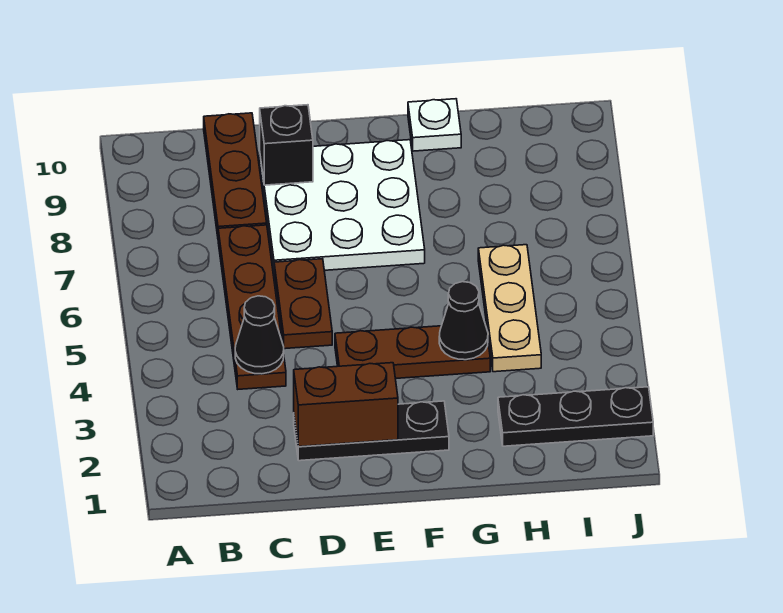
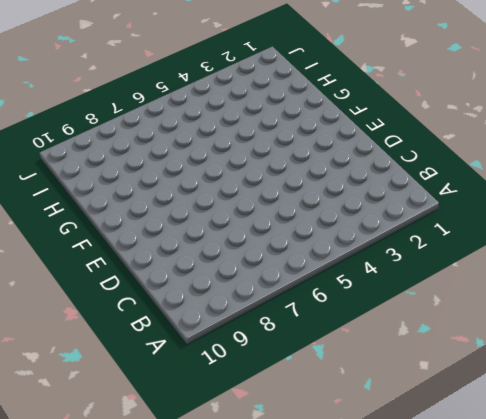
none -> brown 1x4 plate [218,225,286,389]
none -> brown 1x3 plate [204,113,267,236]
none -> black 1x3 plate [294,401,449,461]

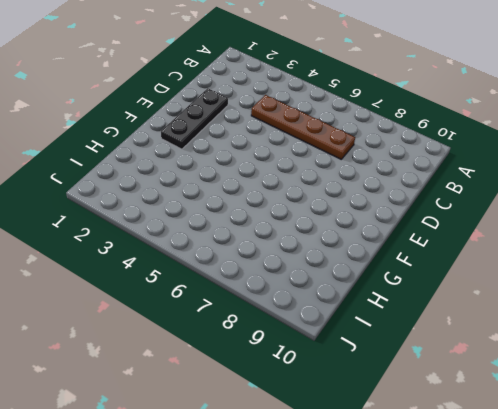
none -> brown 1x3 plate [204,113,267,236]
none -> brown 1x2 plate [274,259,332,349]
none -> white 3x3 plate [260,140,425,270]

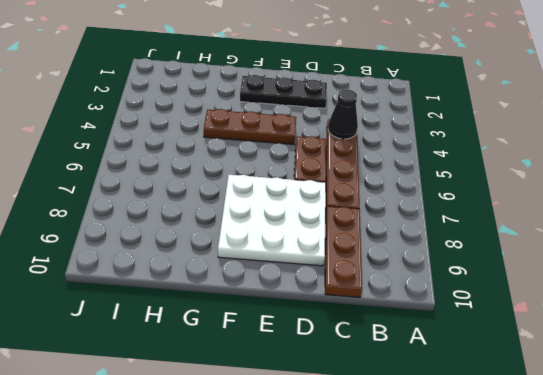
none -> white 1x1 plate [408,99,461,151]
none -> black 1x3 plate [498,387,653,446]
none -> tan 1x3 plate [478,245,541,372]

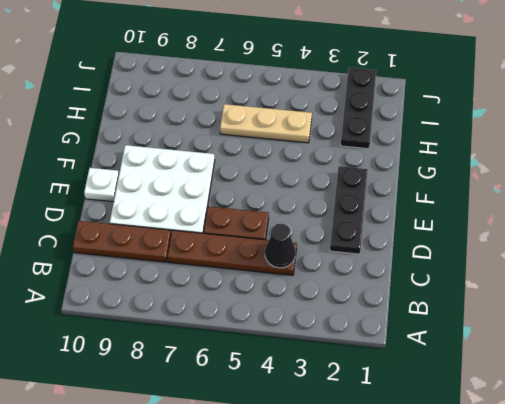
white 1x1 plate [84,168,119,202] -> white 1x1 plate moved to [408,99,461,151]
none -> brown 1x3 plate [335,323,490,379]
none -> brown 1x2 brick [294,363,398,447]
none -> black 1x1 brick [260,105,313,185]

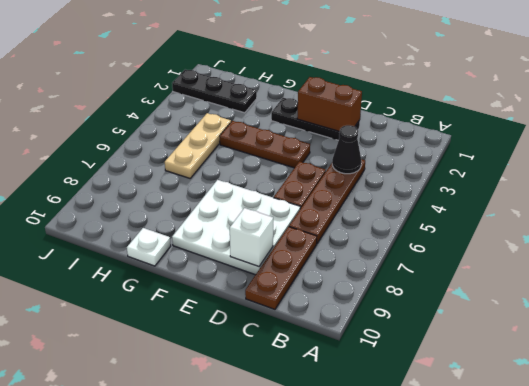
white 1x1 brick [230,208,273,267] -> black 1x1 brick [260,105,313,185]
none -> black 1x1 cone [439,282,488,360]

